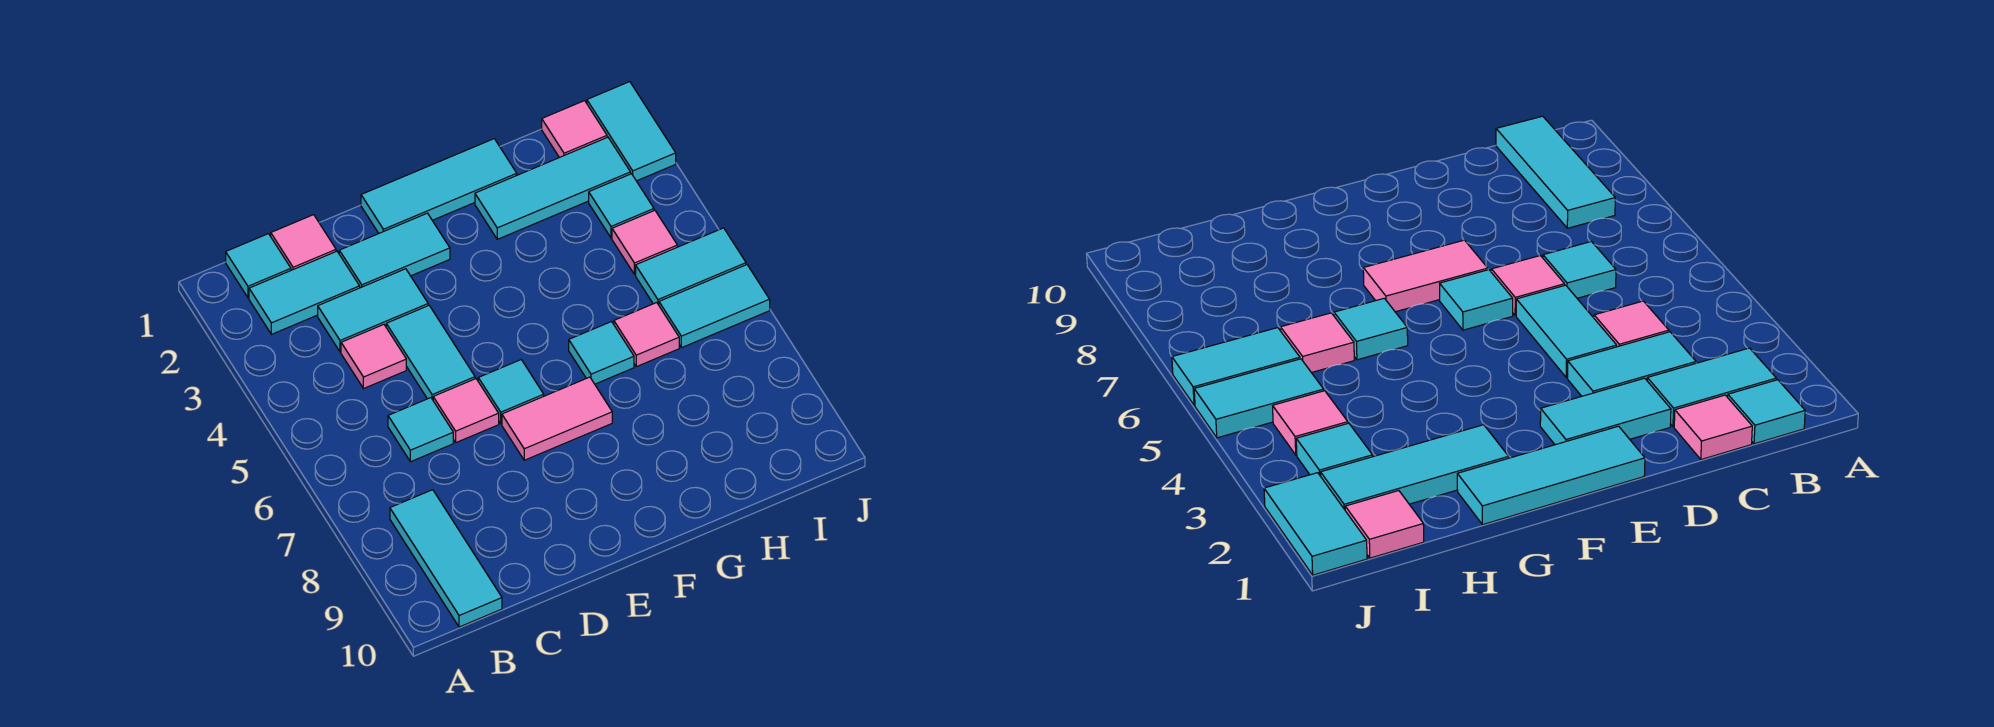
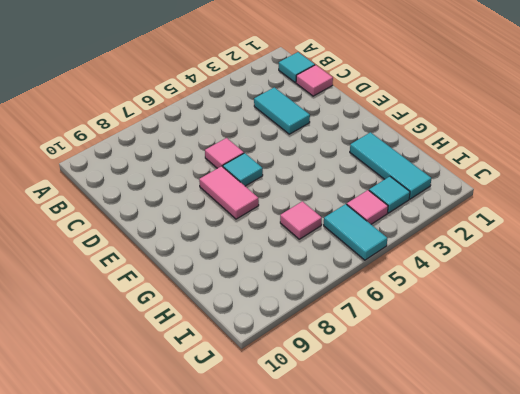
none -> cyan 1x2 tile [249,251,360,334]
none -> cyan 1x3 tile [390,490,502,627]
none -> pink 1x1 tile [341,325,406,389]

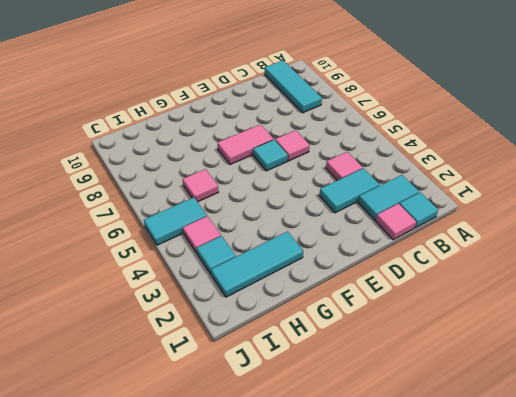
none -> cyan 1x1 tile [388,398,453,462]
none -> cyan 1x2 tile [339,213,450,288]
none -> cyan 1x2 tile [386,305,475,400]

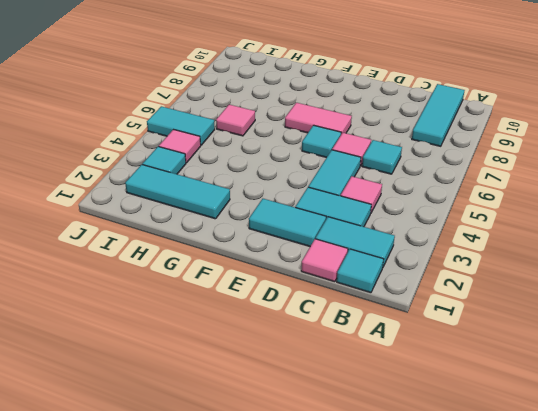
none -> cyan 1x3 tile [361,139,517,233]
none -> cyan 1x1 tile [569,322,634,384]
none -> pink 1x1 tile [542,101,607,158]

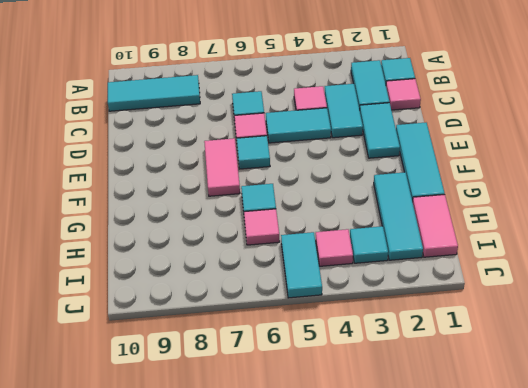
pink 1x2 tile [413,195,458,257] -> pink 1x1 tile [542,101,607,158]
none -> cyan 1x2 tile [659,265,770,348]
none -> cyan 1x2 tile [587,82,676,181]

